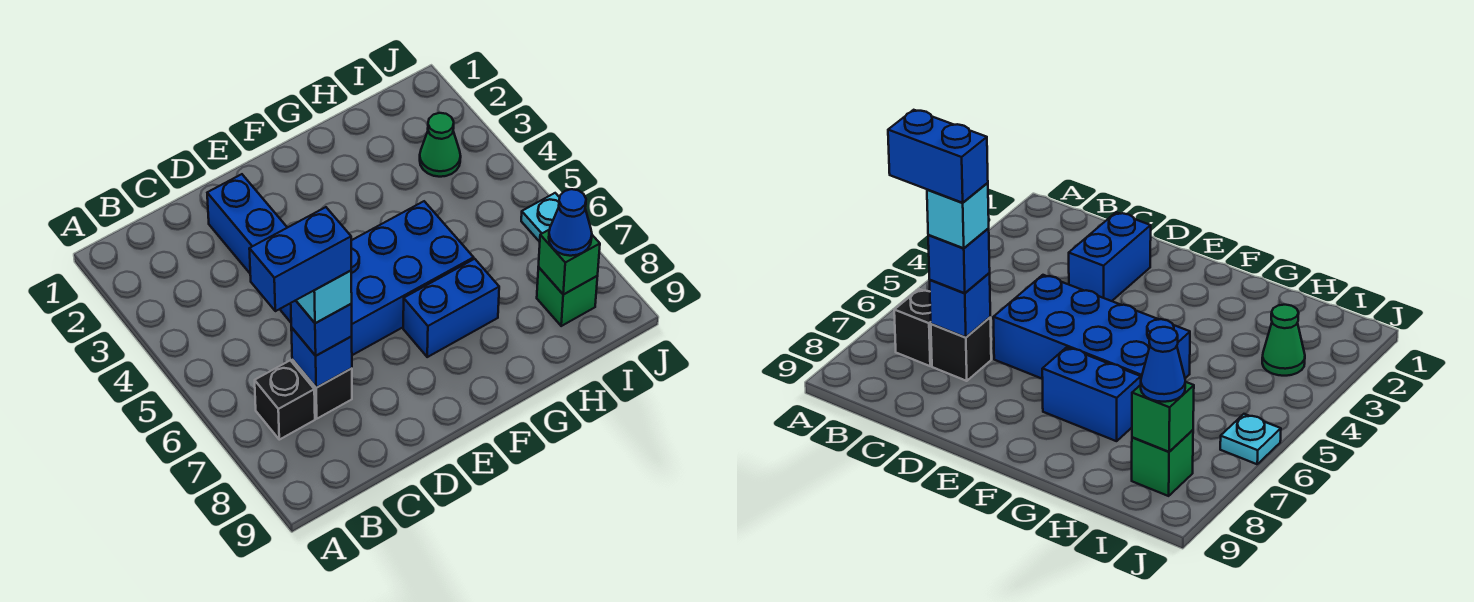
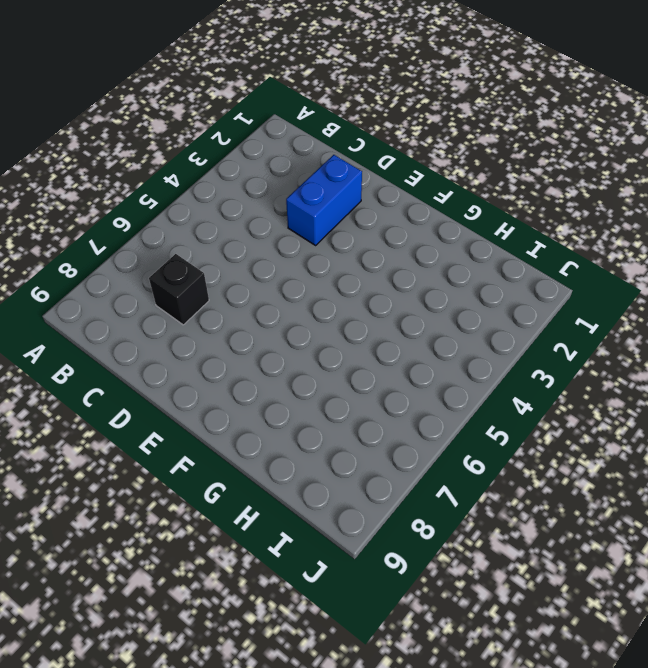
none -> black 1x1 brick [255,360,315,440]
none -> blue 2x4 brick [281,201,474,355]
none -> blue 1x2 brick [403,259,499,357]

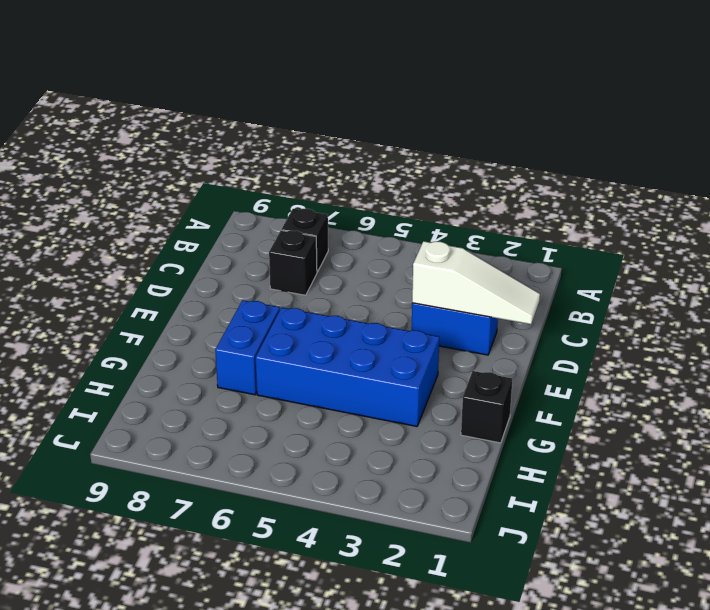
white 1x3 slope [412,241,540,324] -> none
blue 2x4 brick [256,308,439,426] -> blue 2x4 brick turned to [281,201,474,355]
black 1x1 brick [461,371,512,443] -> none
none -> green 1x1 cone [420,113,461,177]
none -> green 1x1 brick [537,267,598,326]
none -> cyan 1x1 plate [521,193,560,242]

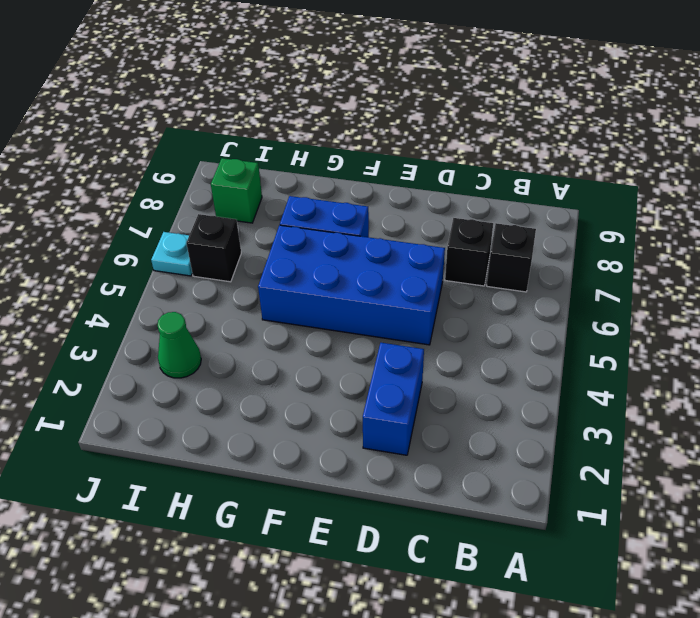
black 1x1 brick [186,214,241,282] -> none
none -> blue 1x1 brick [291,327,352,388]
none -> green 1x1 brick [538,229,600,295]
none -> blue 1x1 brick [291,300,352,356]

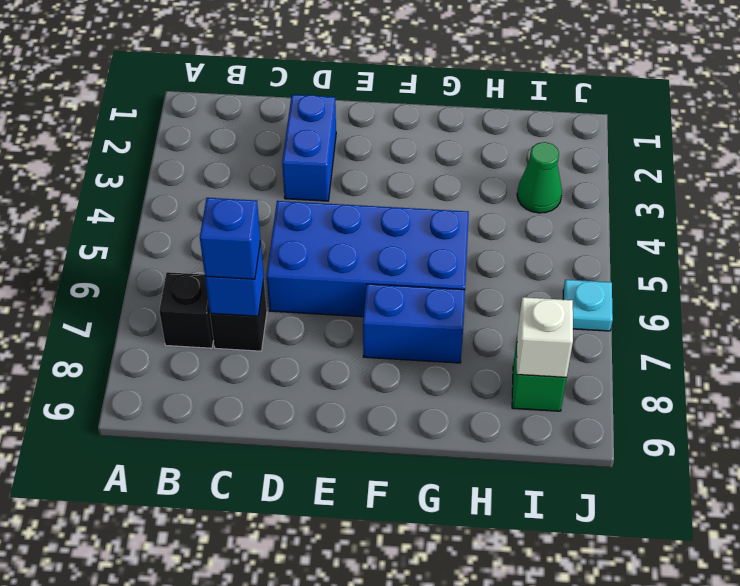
white 1x1 brick [516,297,573,377] -> green 1x1 brick [538,229,600,295]
none -> blue 1x1 cone [549,189,592,256]
none -> cyan 1x1 brick [296,271,352,323]
none -> blue 1x2 brick [249,207,351,311]

